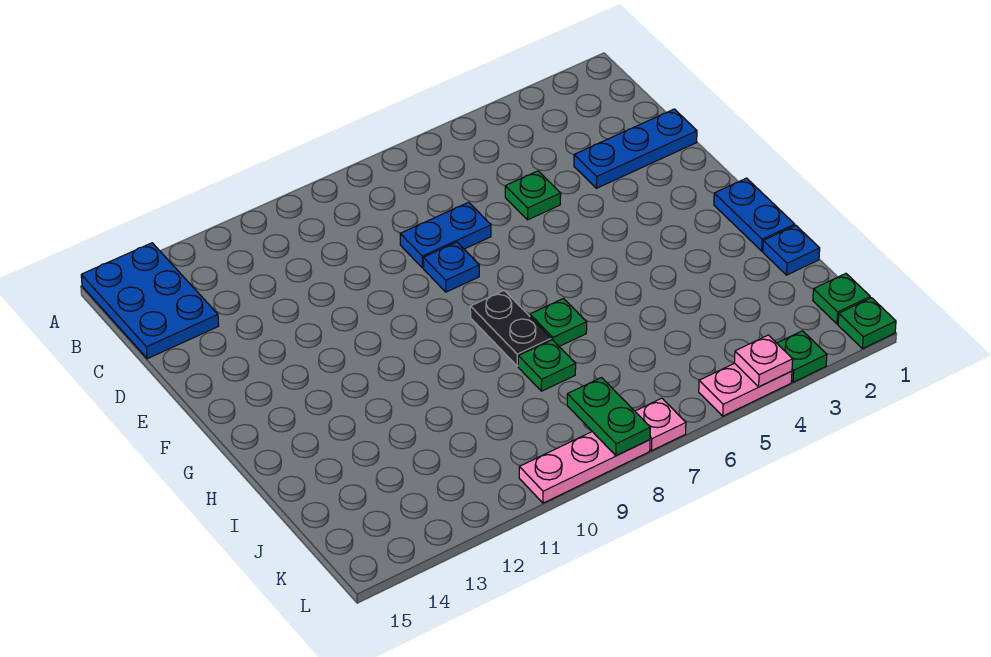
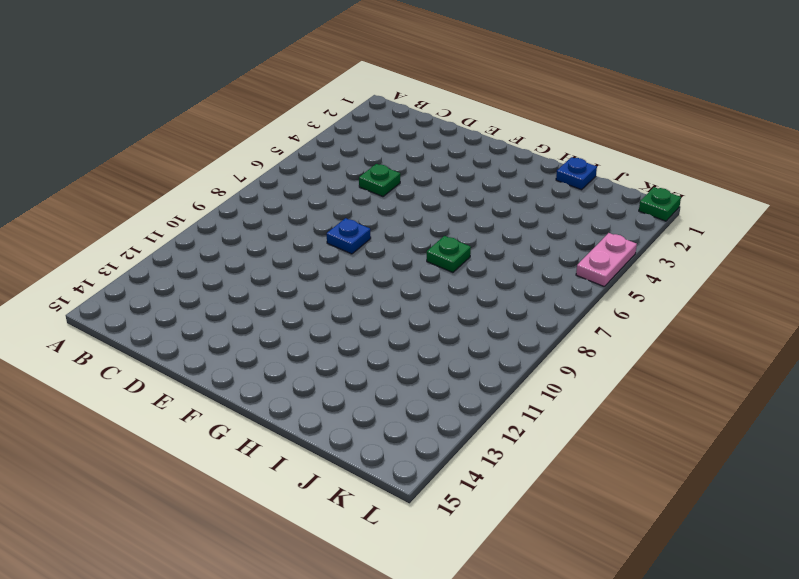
none -> blue 2x3 plate [81,243,219,359]
none -> blue 1x3 plate [574,109,697,188]
none -> blue 1x2 plate [400,202,491,268]

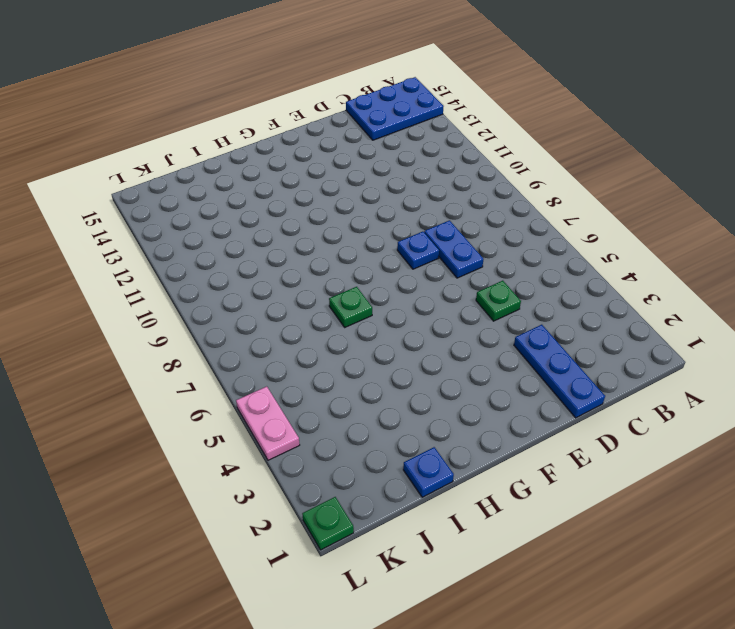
none -> blue 1x2 plate [714,178,795,251]
none -> black 1x2 plate [470,291,551,366]
none -> green 1x1 plate [518,340,576,391]

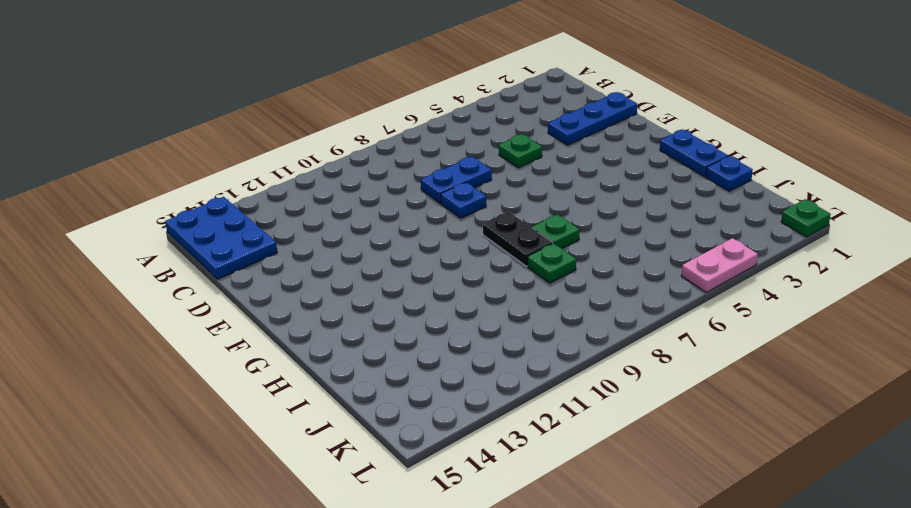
none -> green 1x1 plate [813,274,870,324]
none -> green 1x1 plate [777,331,827,382]
none -> pink 1x1 plate [635,398,686,451]

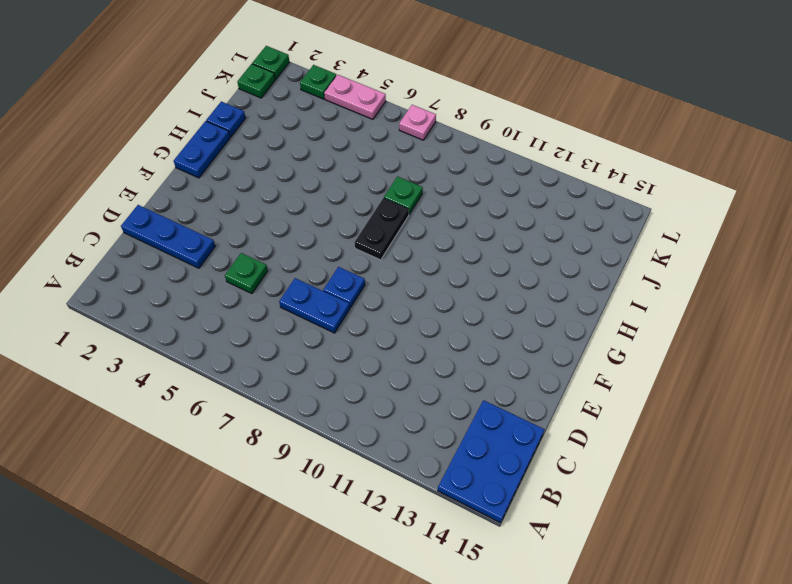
none -> green 1x1 plate [530,299,587,346]
none -> pink 1x3 plate [519,432,650,503]
none -> green 1x2 plate [567,378,650,456]

